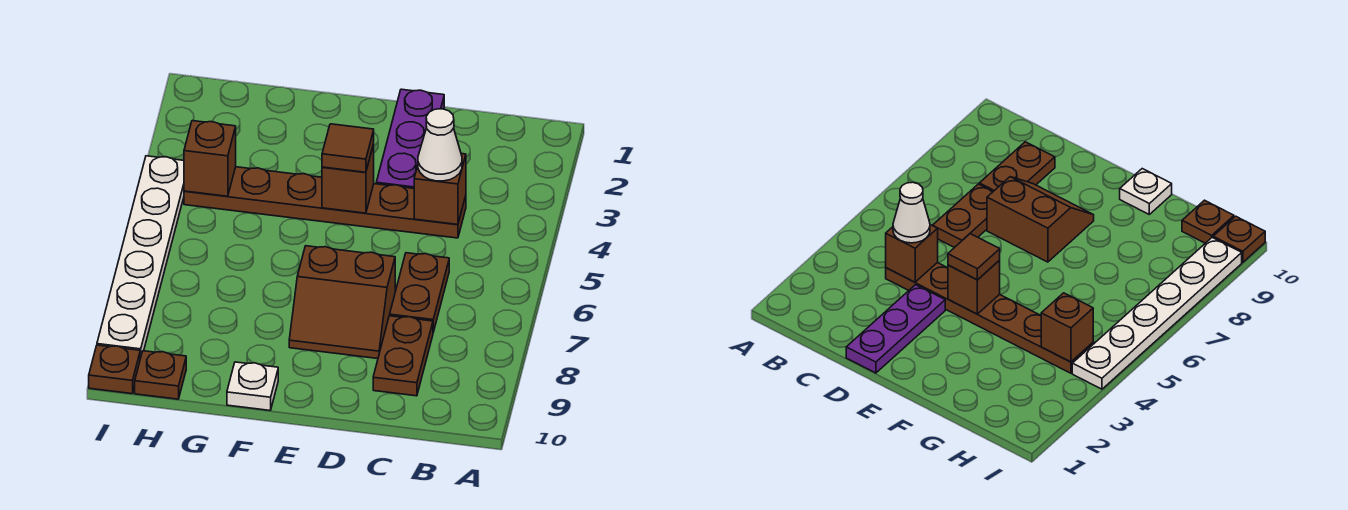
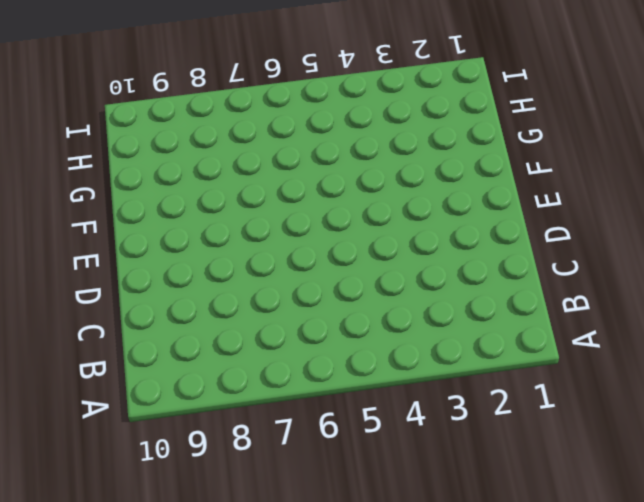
none -> brown 1x6 plate [184,167,466,238]
none -> brown 1x2 plate [390,253,449,332]
none -> brown 1x2 plate [373,316,433,396]

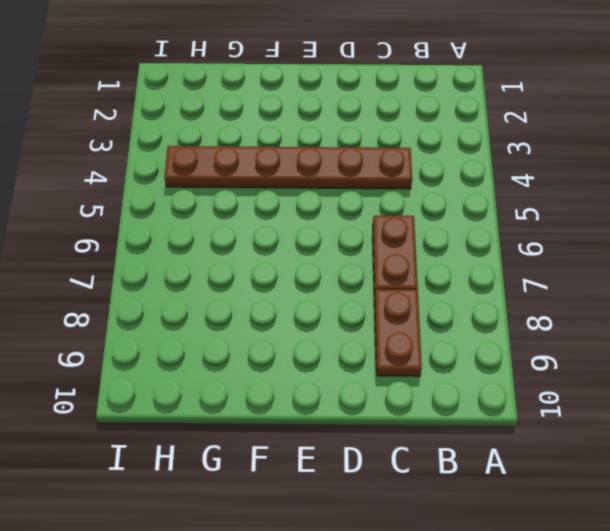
none -> purple 1x3 plate [376,89,444,189]
none -> brown 2x2 slope [289,246,395,359]
none -> white 1x1 plate [227,362,278,410]

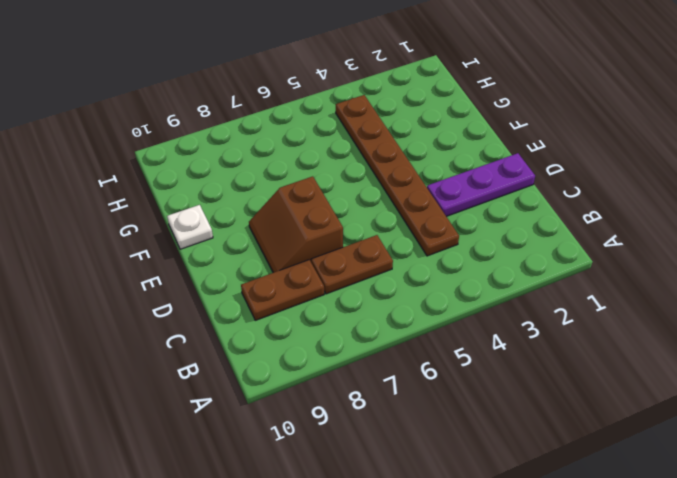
none -> brown 1x1 plate [135,351,186,399]
none -> white 1x6 plate [97,156,184,358]
none -> brown 1x1 plate [89,345,140,394]

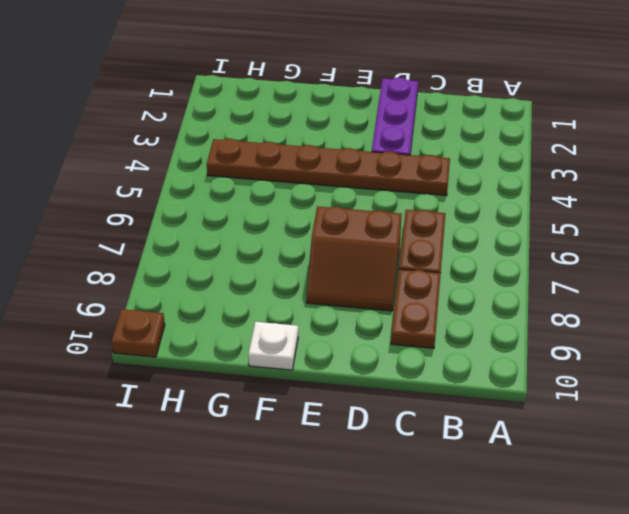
none -> brown 1x1 plate [135,351,186,399]
none -> white 1x6 plate [97,156,184,358]
none -> brown 1x1 brick [414,154,466,224]

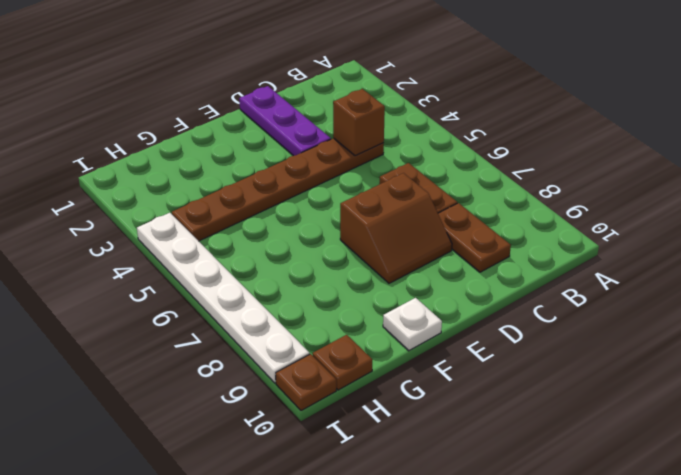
none -> brown 1x1 brick [322,144,374,213]
none -> brown 1x1 brick [184,121,236,196]
none -> white 1x1 cone [418,109,462,181]

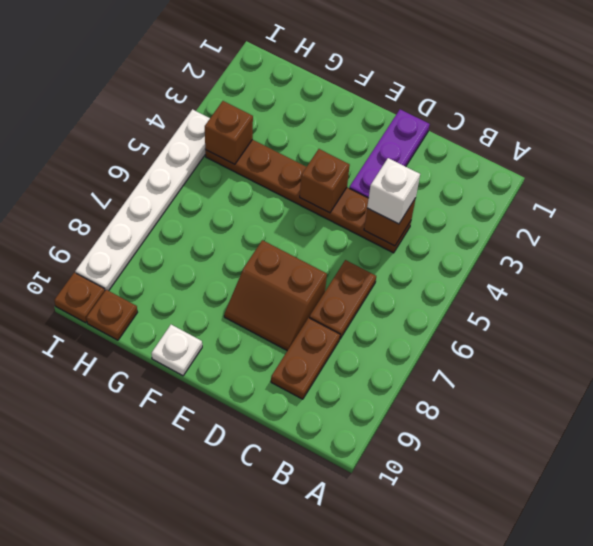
white 1x1 brick [367,158,420,224] -> white 1x1 cone [418,109,462,181]
none -> brown 1x1 tile [322,124,374,172]

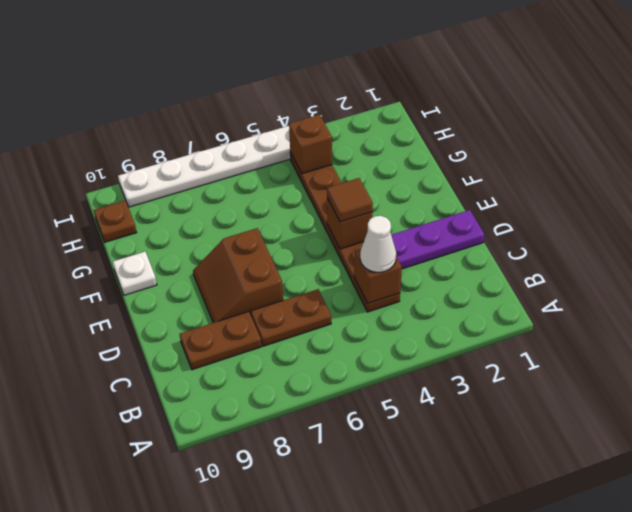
none -> brown 1x1 plate [89,345,140,394]

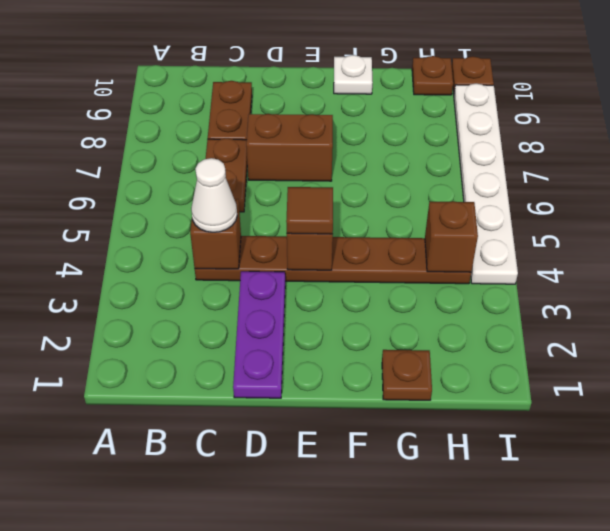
brown 1x1 plate [382,350,432,400] -> none

